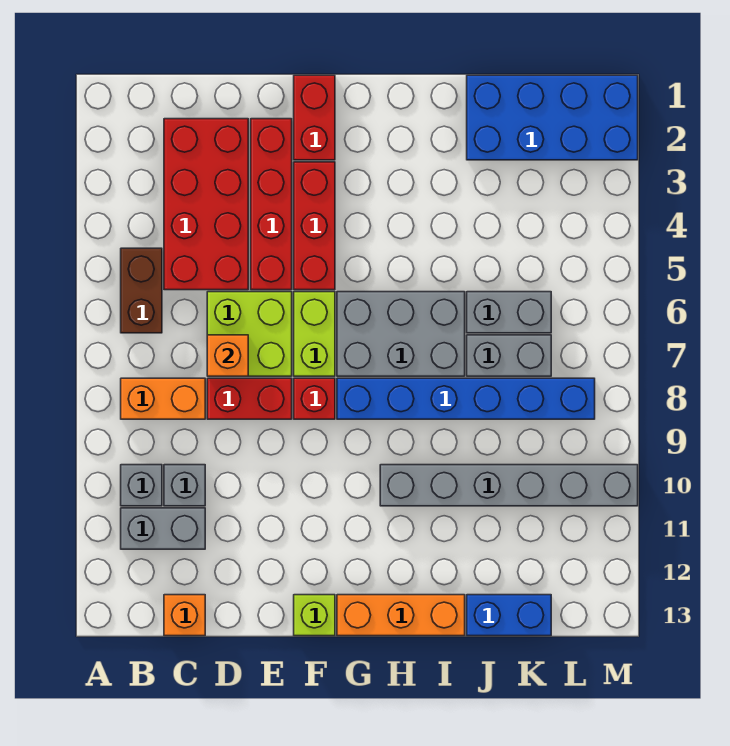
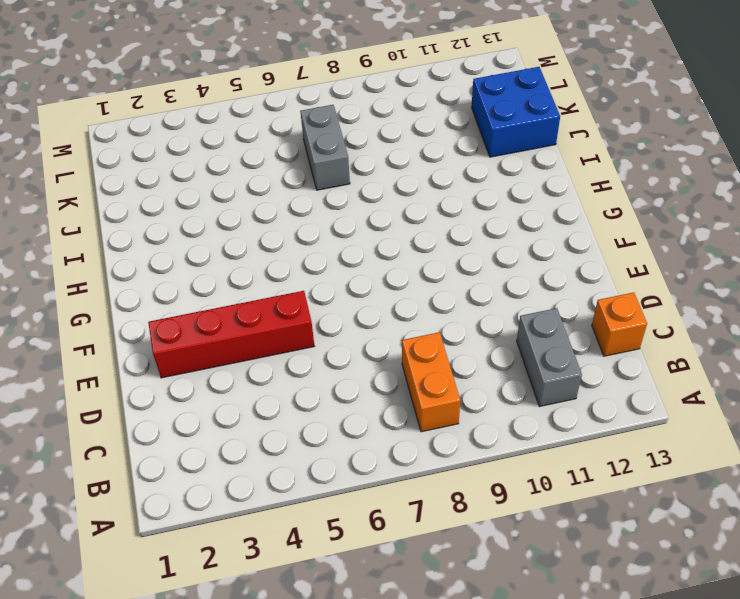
blue 2x2 brick [472,67,560,157] -> blue 1x2 brick [467,595,551,636]
none -> brown 1x2 brick [121,248,162,333]
none -> grey 1x1 brick [121,465,162,506]
none -> red 2x4 brick [164,119,248,290]

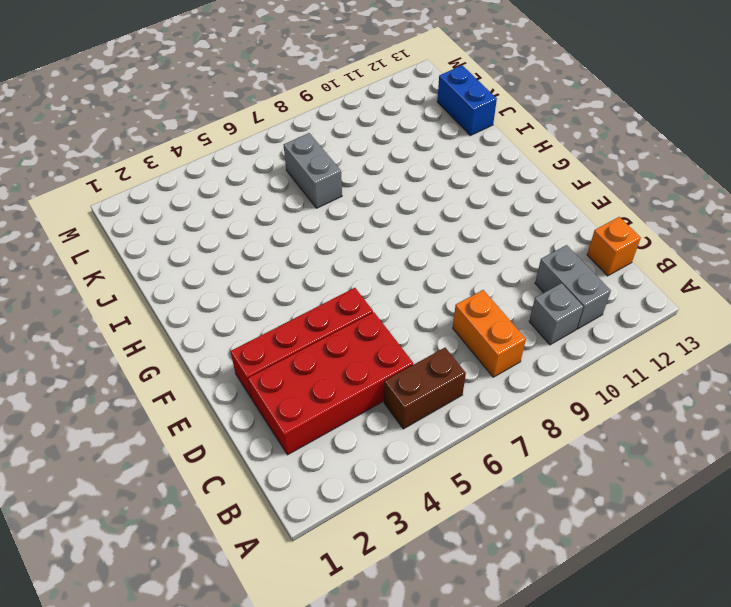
none -> grey 1x1 brick [164,465,205,506]
none -> lime 2x2 brick [207,292,292,376]
none -> red 1x2 brick [207,378,292,419]

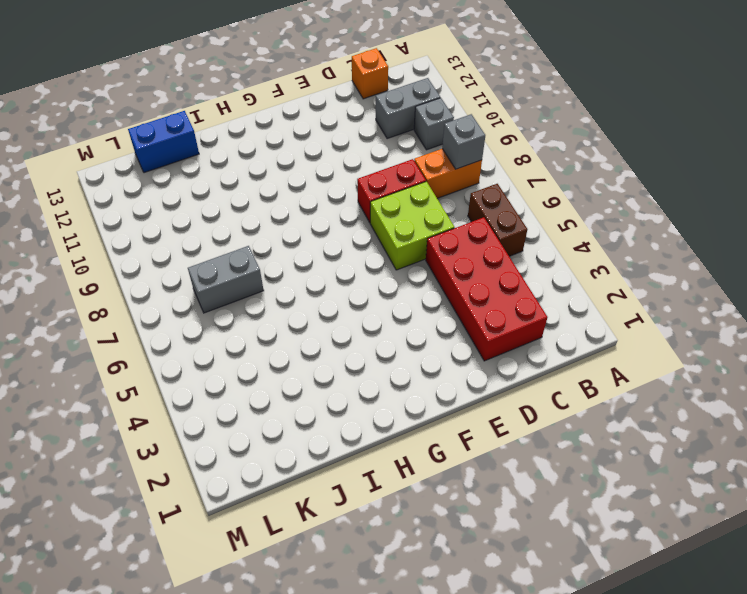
grey 1x1 brick [442,114,485,169] -> grey 1x1 brick moved to [164,465,205,506]
none -> red 1x4 brick [251,119,292,290]
none -> red 1x2 brick [294,75,335,160]
none -> red 1x3 brick [294,162,335,290]

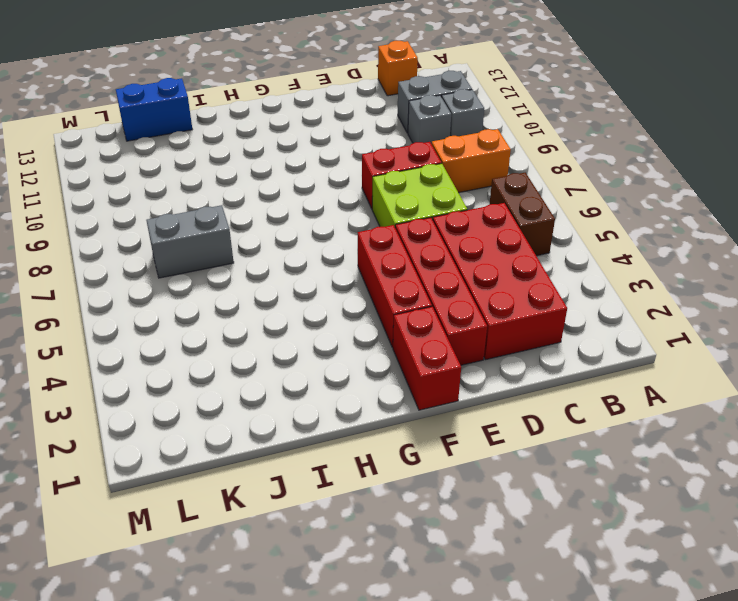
none -> lime 1x2 brick [294,292,335,376]
none -> red 1x1 brick [294,378,335,419]
none -> lime 1x1 brick [294,595,335,636]

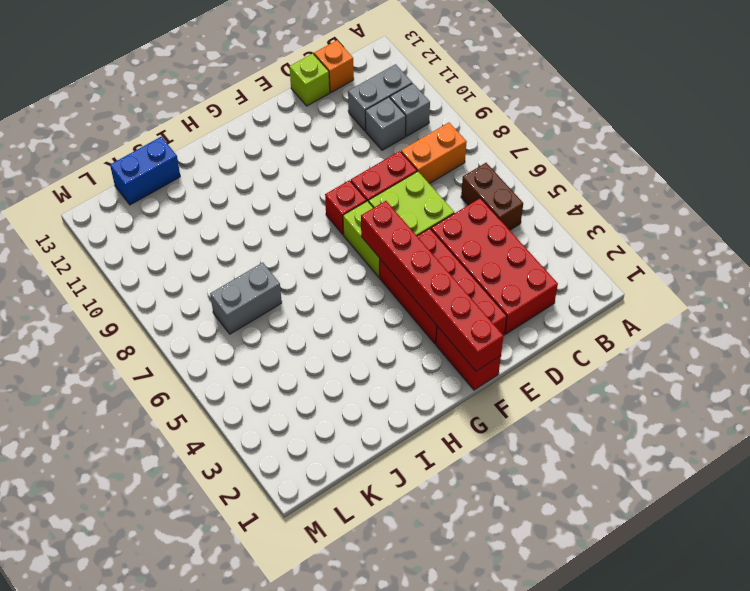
lime 1x1 brick [290,54,330,106] -> lime 1x1 brick moved to [294,595,335,636]
red 1x6 brick [361,201,504,371] -> none
none -> grey 2x3 brick [337,292,465,376]
none -> blue 1x6 brick [337,378,595,419]
none -> orange 1x3 brick [337,595,465,636]

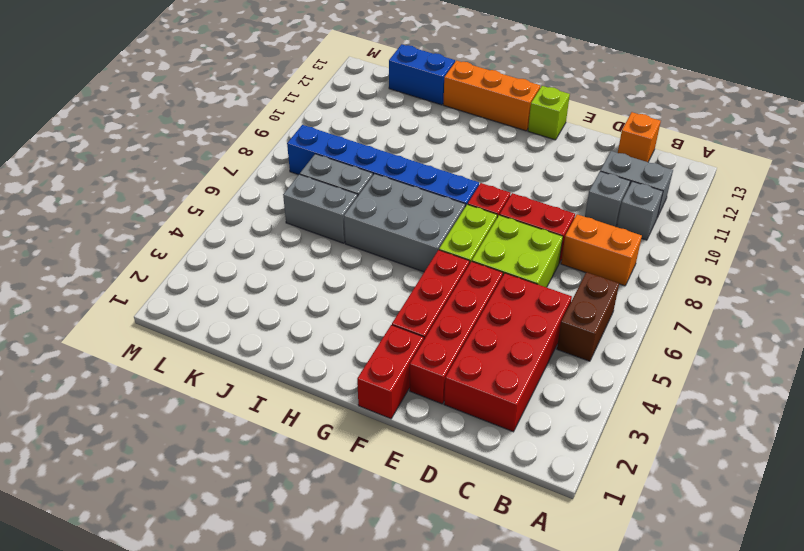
none -> grey 1x6 brick [380,465,638,506]
none -> blue 2x4 brick [467,75,638,160]
none -> orange 1x1 brick [207,335,248,376]

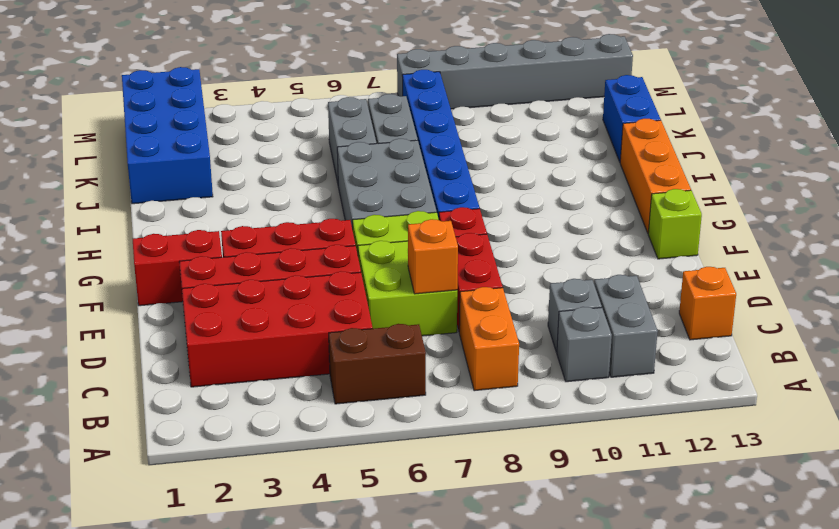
grey 1x6 brick [397,34,633,109] -> grey 1x6 brick turned to [380,465,638,506]

